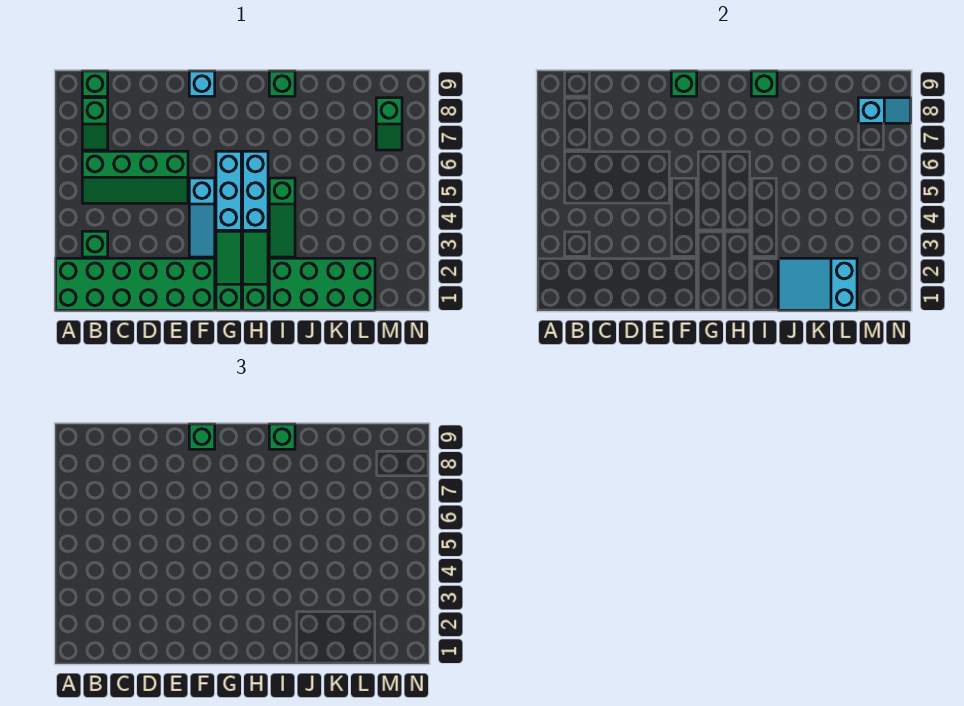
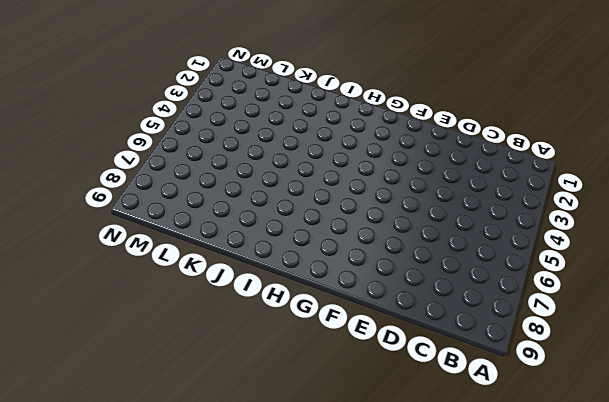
none -> green 2x6 brick [56,258,215,310]
none -> green 1x1 brick [82,231,108,257]
none -> green 2x4 slope [82,151,188,203]

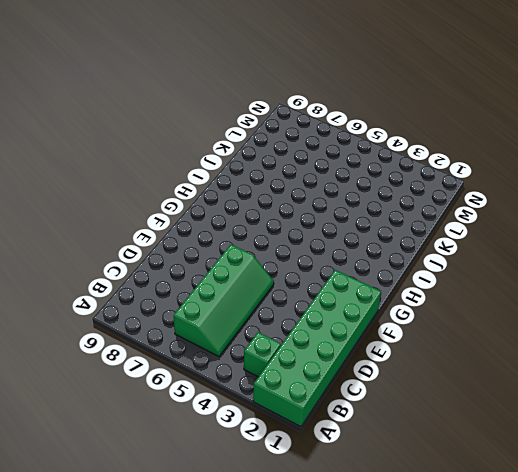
none -> green 1x2 slope [82,98,108,150]
none -> green 1x1 brick [82,71,108,96]
none -> cyan 1x3 slope [189,178,215,257]

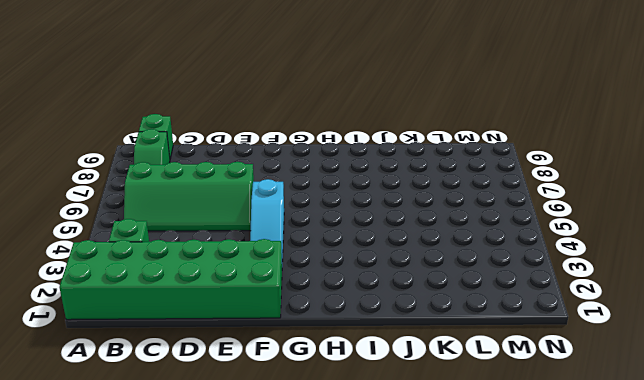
none -> cyan 1x1 brick [189,71,215,96]
none -> green 1x3 slope [216,231,241,310]
none -> cyan 1x3 brick [216,151,241,230]

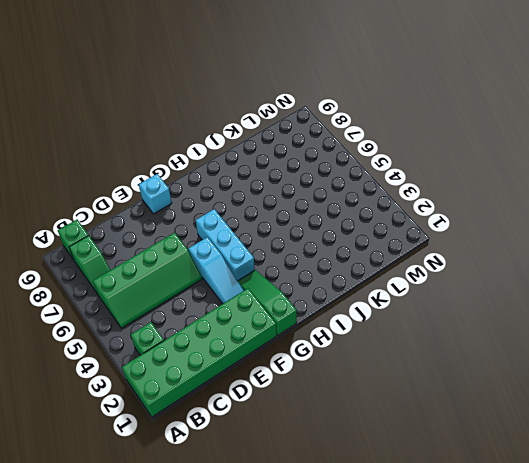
none -> green 1x3 slope [243,231,268,310]
none -> cyan 1x3 brick [243,151,268,230]
none -> green 2x4 brick [269,258,375,310]

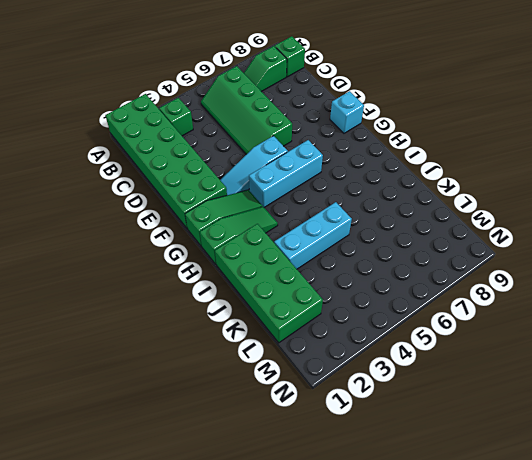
cyan 1x3 brick [274,202,352,269] -> cyan 1x3 brick moved to [243,151,268,230]
none -> green 1x3 slope [269,178,295,257]
none -> green 1x1 brick [269,71,295,96]
none -> green 1x2 slope [376,98,402,150]

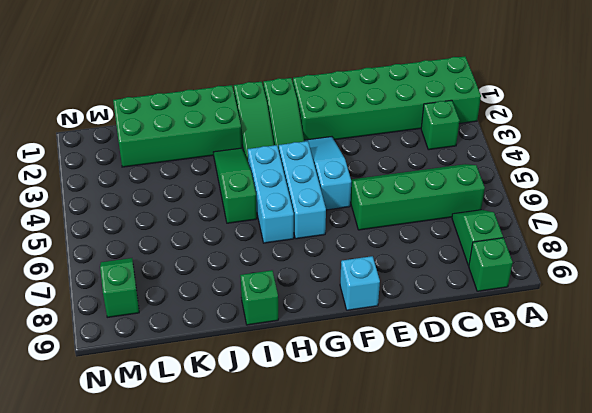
none -> green 1x1 brick [671,71,697,96]
none -> green 1x1 brick [751,71,777,96]
none -> cyan 2x3 slope [778,258,857,310]

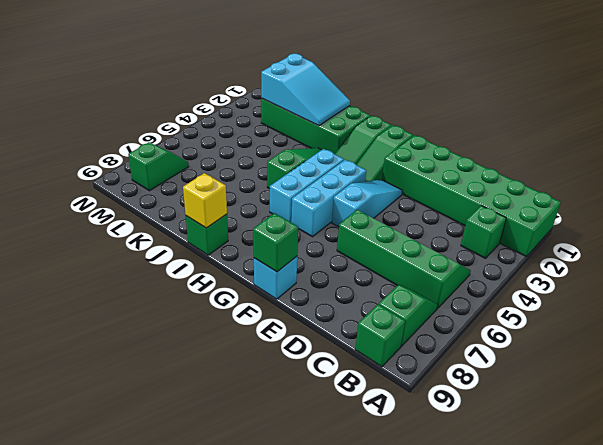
yellow 1x1 brick [183,173,227,228] -> green 1x1 brick [751,71,777,96]
none -> cyan 1x2 slope [858,98,911,123]
none -> green 1x1 brick [189,424,215,449]
none -> green 1x1 brick [269,424,295,449]

